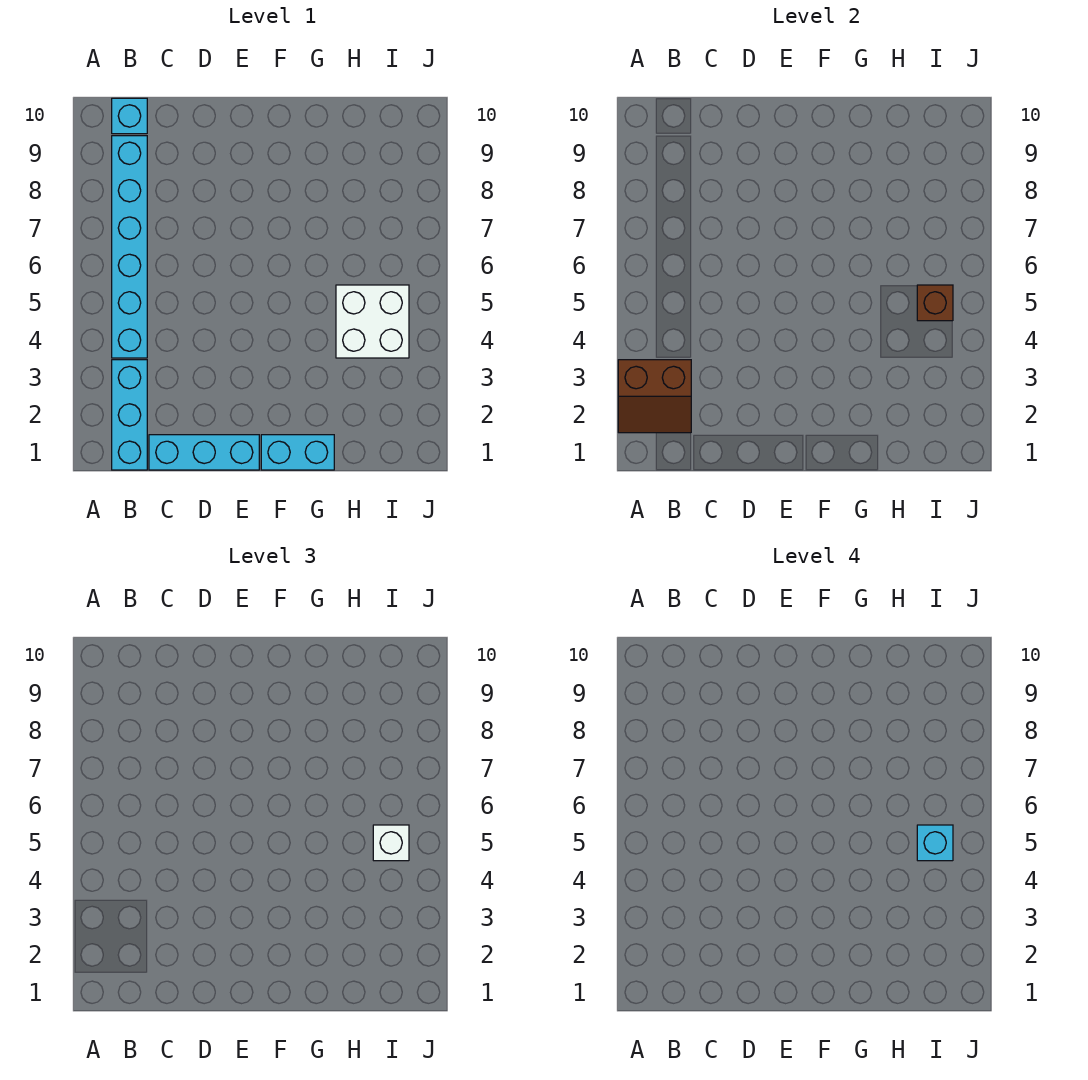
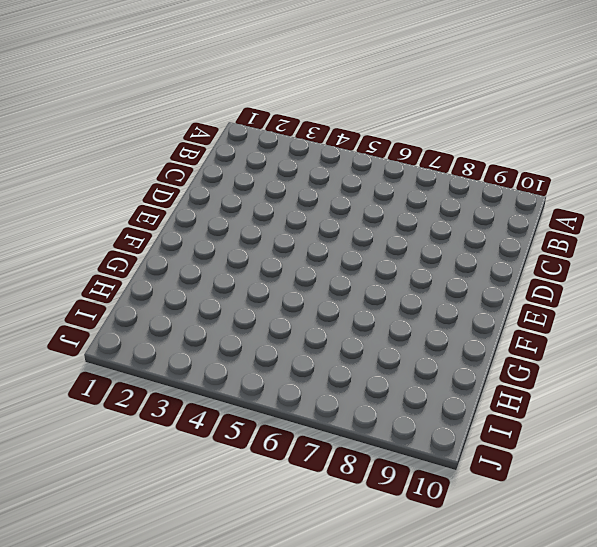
none -> cyan 1x3 brick [112,360,147,470]
none -> cyan 1x6 brick [112,136,147,358]

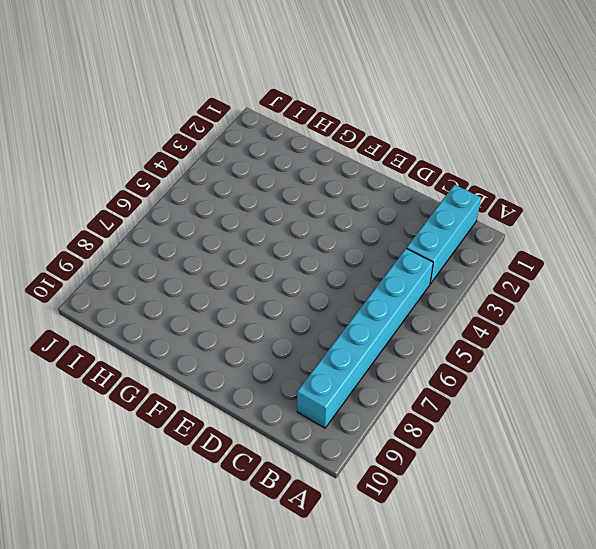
none -> cyan 1x1 brick [112,98,147,134]
none -> cyan 1x3 brick [149,435,259,470]

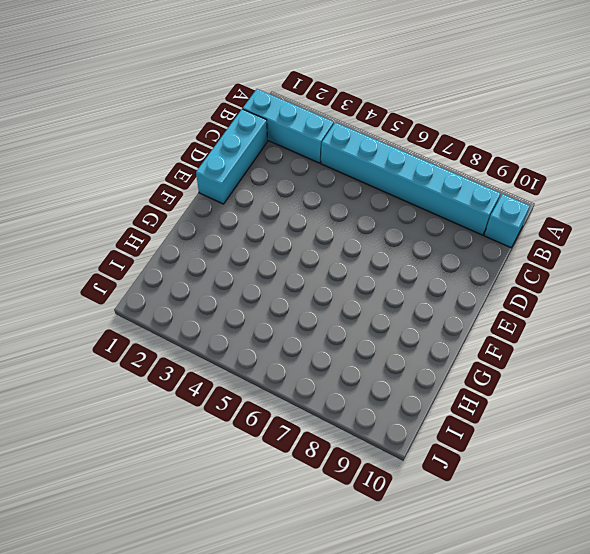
none -> cyan 1x2 brick [261,435,334,470]
none -> white 2x2 brick [336,285,409,358]

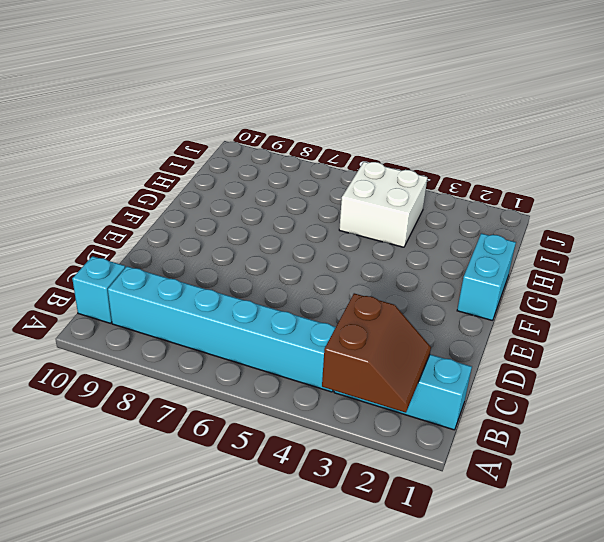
none -> cyan 1x3 brick [149,435,259,470]
none -> brown 1x1 brick [917,285,953,321]

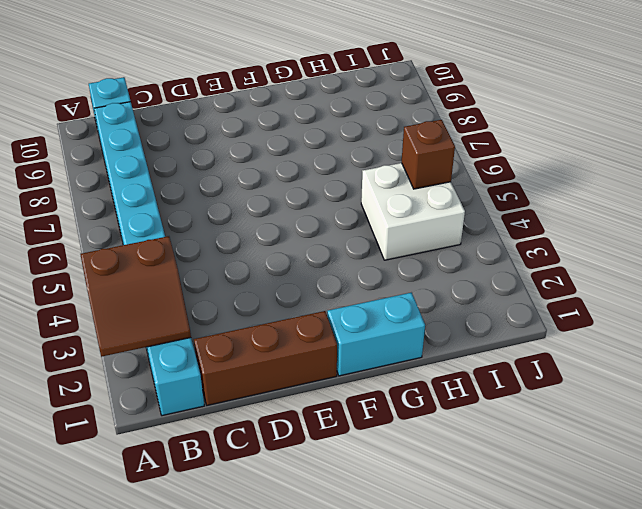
brown 1x3 brick [194,311,337,405] -> cyan 1x3 brick [149,435,259,470]
none -> white 1x1 brick [373,825,409,861]
none -> cyan 1x1 brick [917,825,953,861]

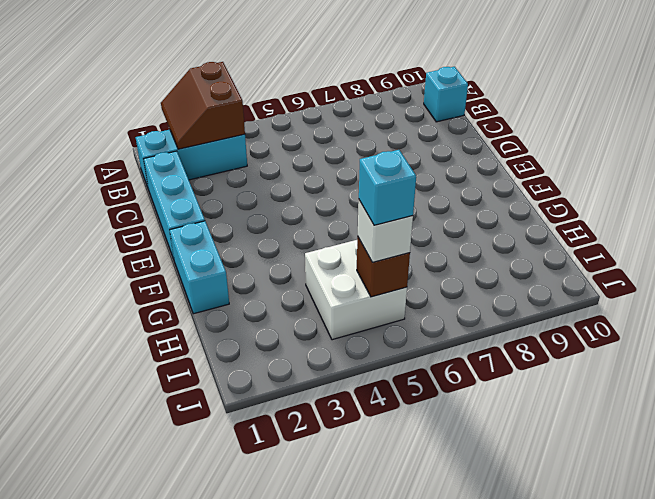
none -> cyan 1x6 brick [112,136,147,358]

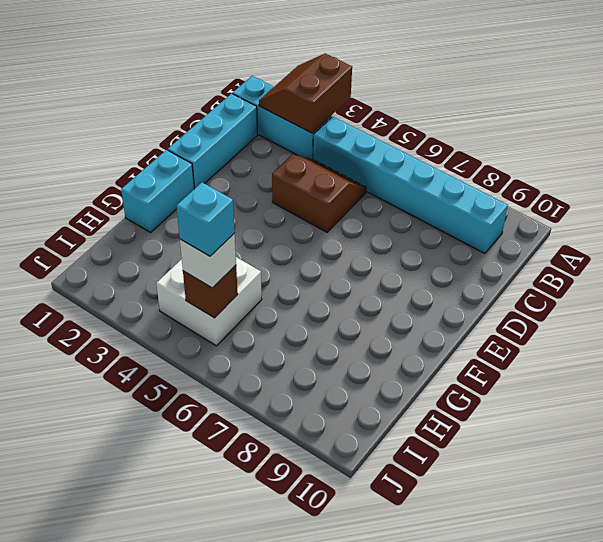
brown 2x2 slope [272,154,366,232] -> none
none -> cyan 1x1 brick [112,98,147,134]

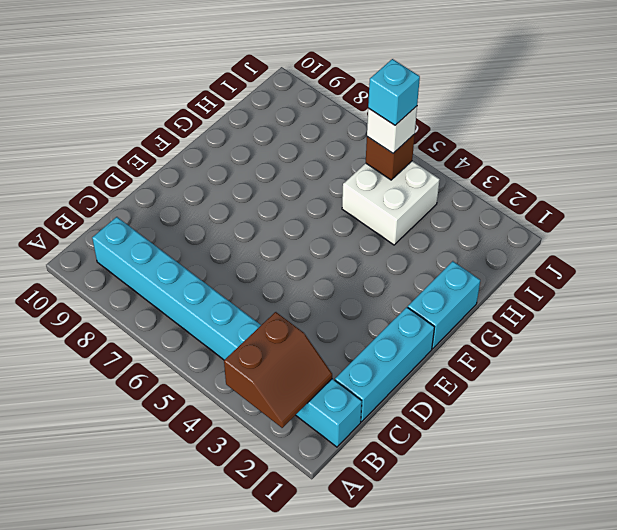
none -> cyan 1x1 brick [112,98,147,134]

